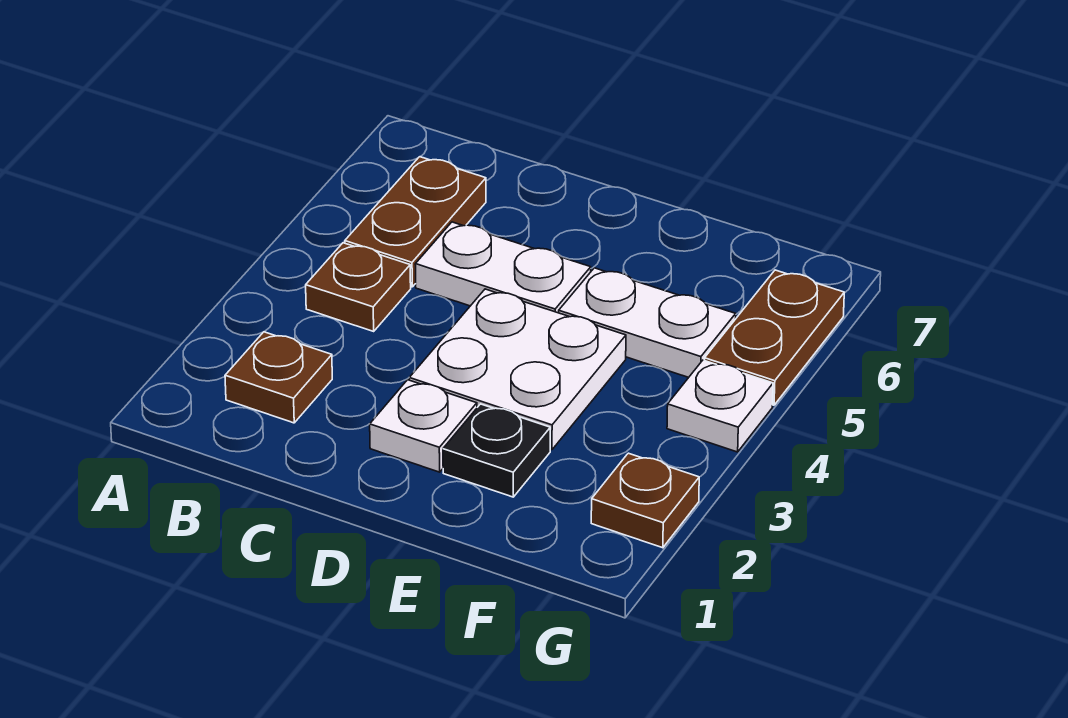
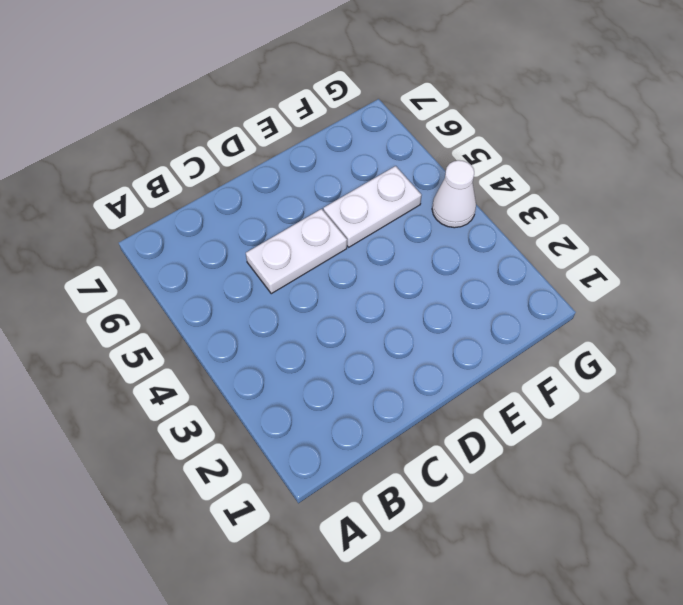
white 1x1 cone [432,160,476,228] -> white 1x1 plate [667,360,773,452]
none -> brown 1x1 plate [225,332,332,423]
none -> brown 1x1 plate [306,243,411,331]

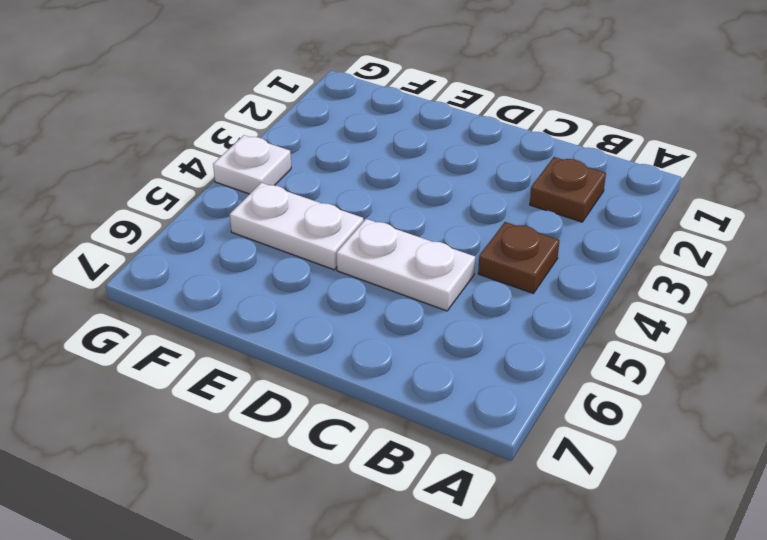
none -> brown 1x2 plate [345,157,486,287]
none -> white 1x1 plate [370,380,477,472]

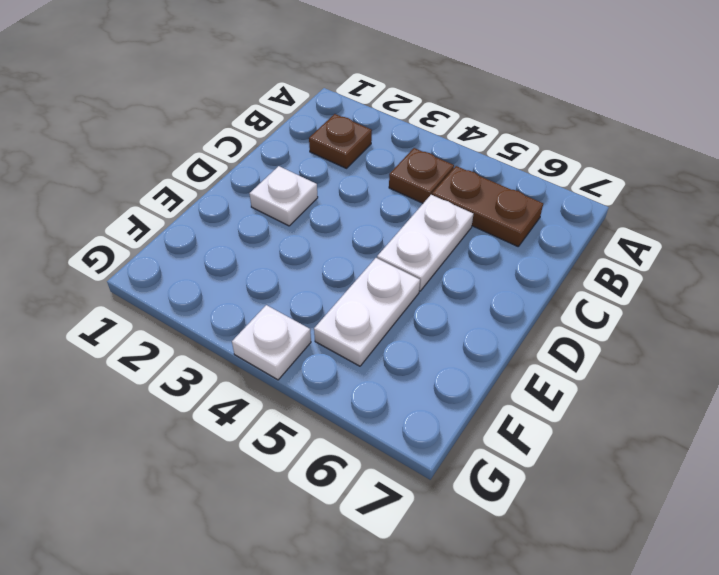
none -> white 2x2 plate [409,289,626,450]
none -> black 1x1 plate [443,404,550,497]

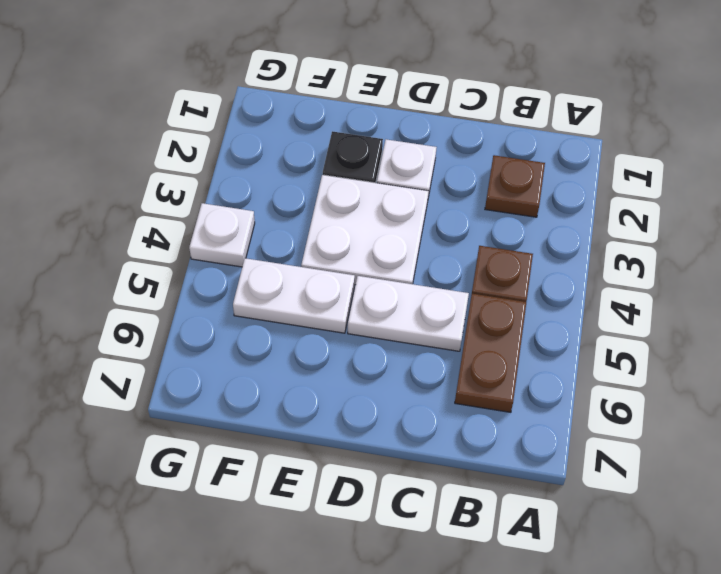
none -> brown 1x1 plate [591,453,699,548]
none -> brown 1x2 plate [704,270,844,405]

